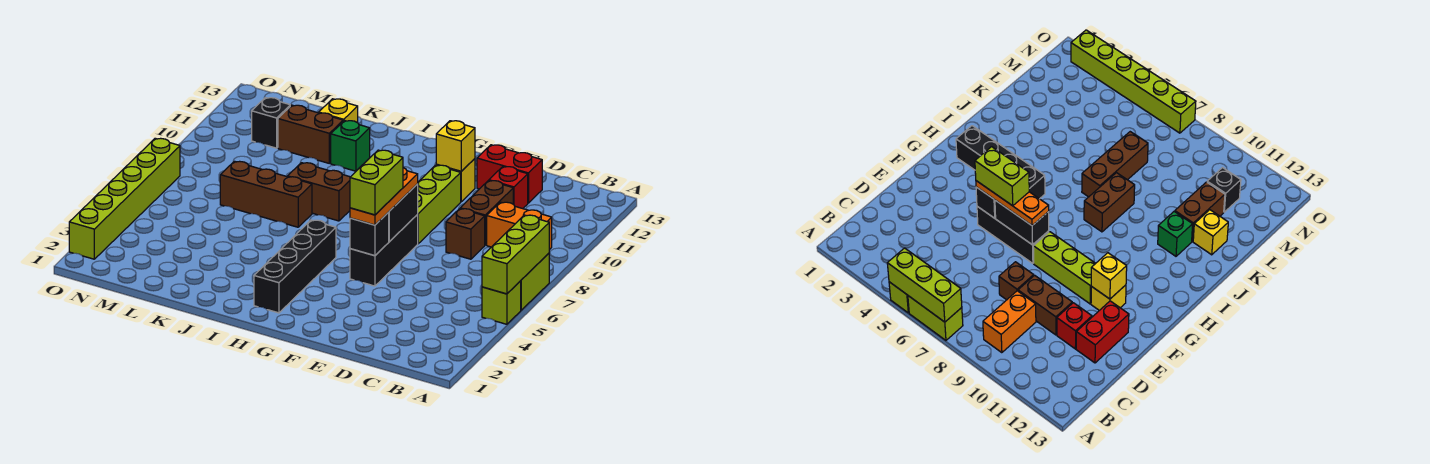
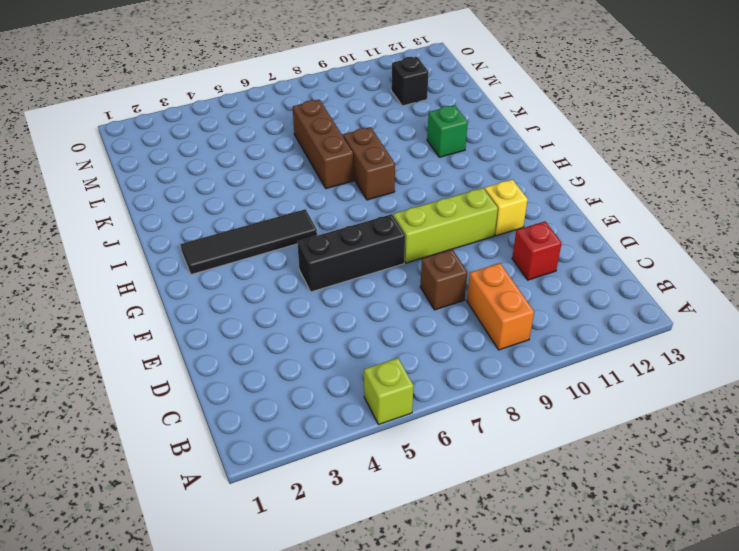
black 1x4 tile [180,209,317,275] -> black 1x4 brick [254,220,336,313]
none -> lime 1x2 brick [521,253,549,310]
none -> brown 1x2 brick [460,181,513,245]
none -> red 1x2 brick [477,145,542,203]

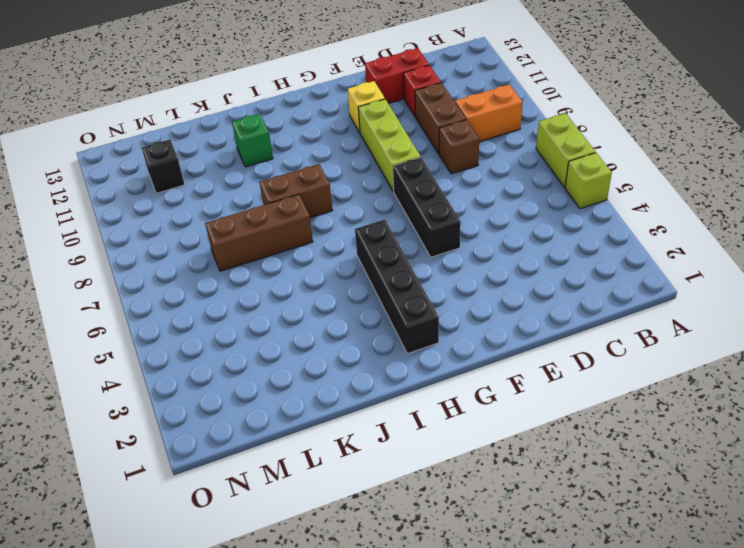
none -> brown 1x2 brick [278,105,343,163]
none -> yellow 1x1 brick [319,99,358,123]
none -> lime 1x6 brick [69,138,180,259]

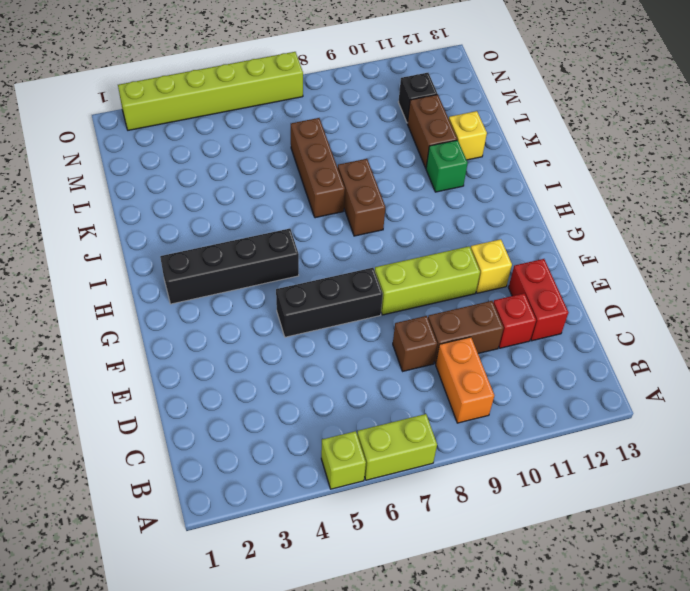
none -> lime 1x3 brick [482,215,549,294]
none -> black 1x1 brick [350,212,389,256]
none -> black 1x2 brick [389,184,418,242]

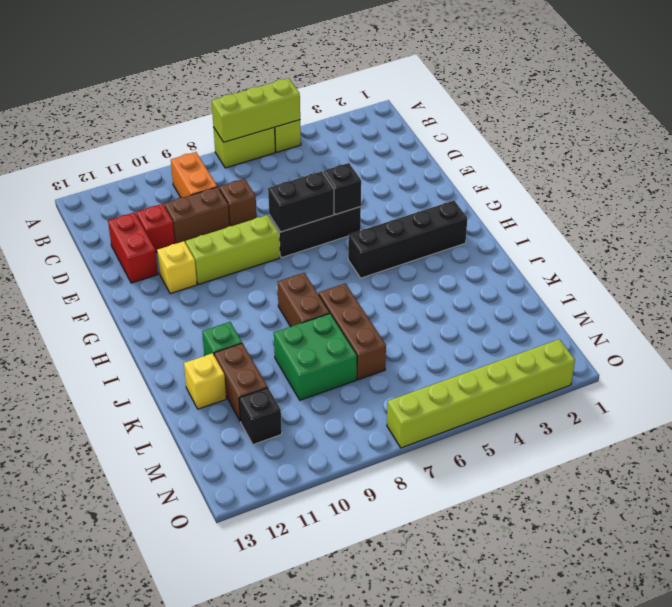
green 2x2 brick [274,314,357,400] -> none
none -> yellow 1x1 brick [436,121,475,171]
none -> orange 1x3 plate [350,168,418,225]
none -> lime 1x2 brick [350,150,403,215]

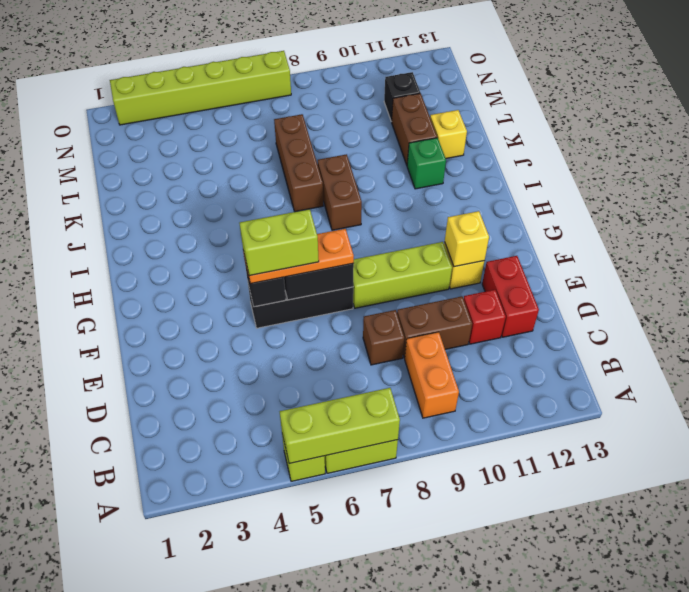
none -> black 1x4 brick [254,220,336,313]

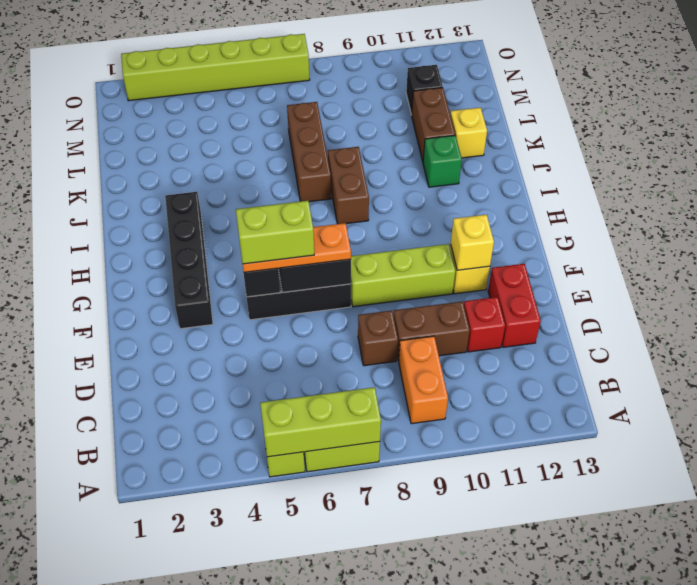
black 1x4 brick [165,192,213,329] -> black 1x4 brick turned to [254,220,336,313]

